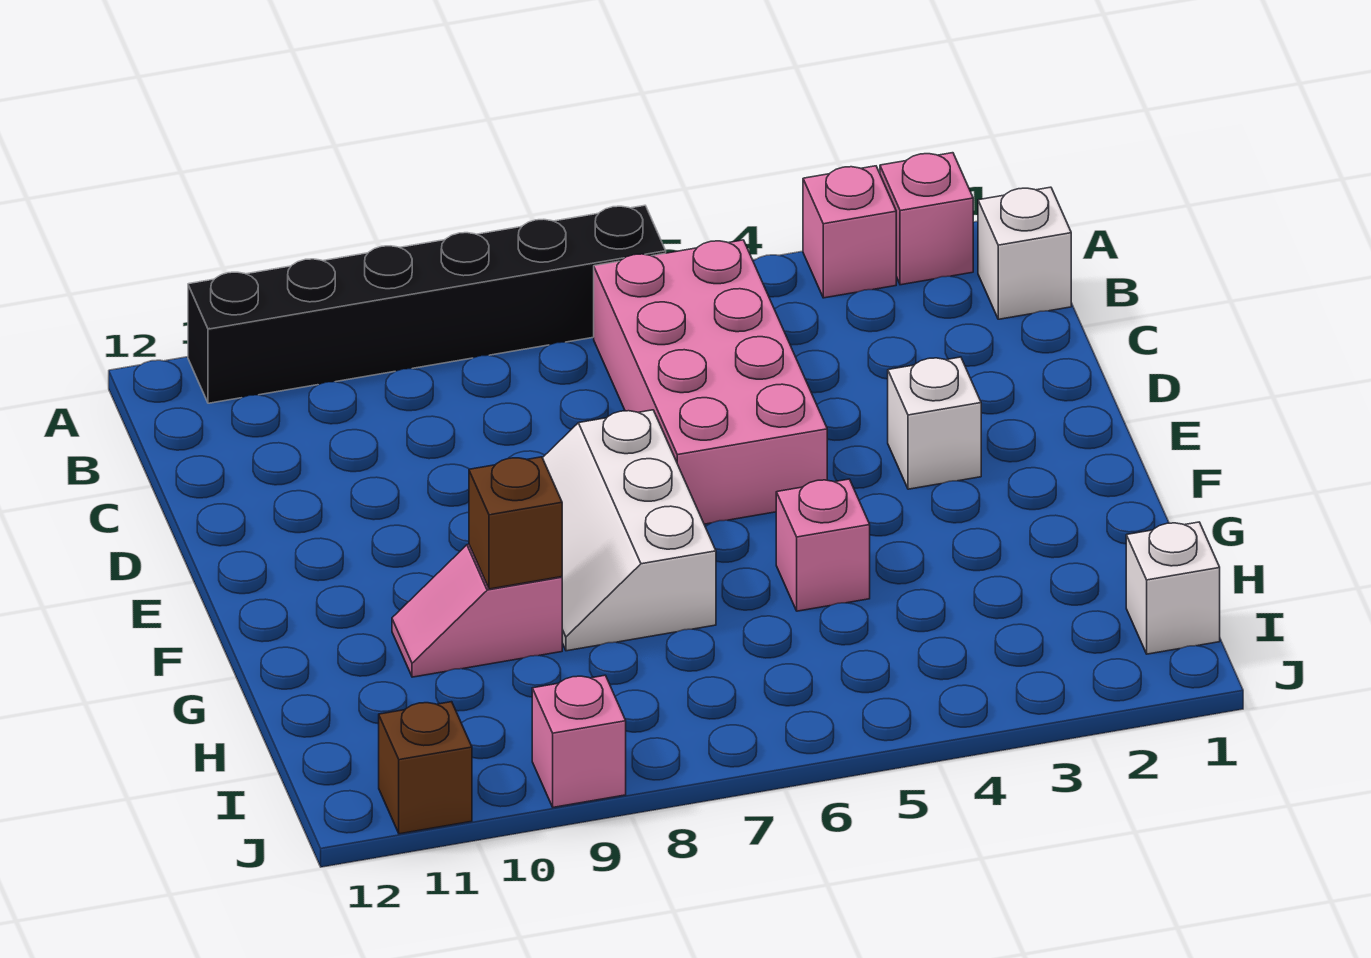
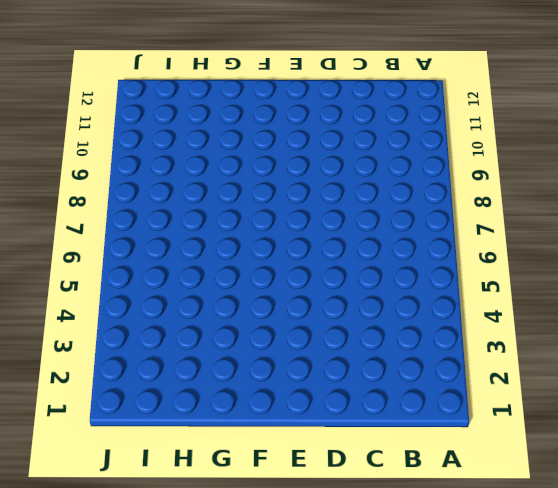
none -> pink 1x1 brick [880,153,973,285]
none -> pink 1x1 brick [803,166,896,298]
none -> black 1x6 brick [188,205,666,403]

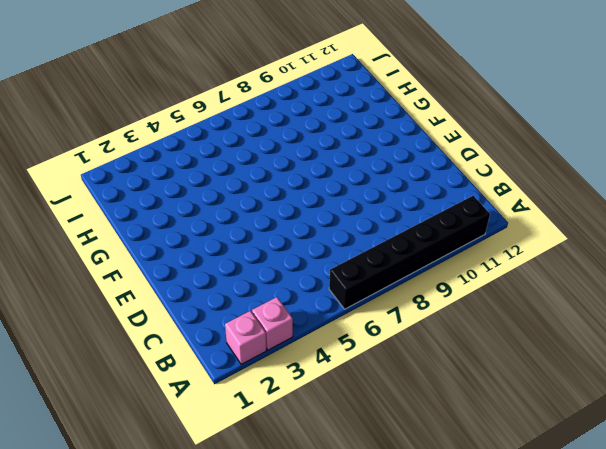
none -> white 1x1 brick [978,187,1071,319]
none -> pink 2x4 brick [594,240,827,524]
none -> white 1x1 brick [888,357,981,489]

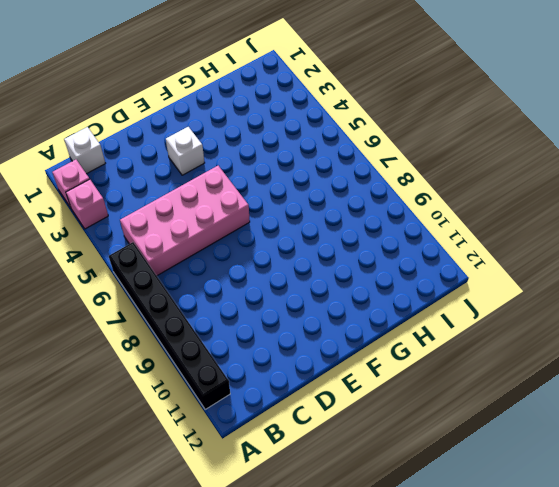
none -> white 2x3 slope [543,410,716,651]
none -> pink 1x1 brick [776,479,870,611]
none -> pink 1x2 slope [392,544,562,677]

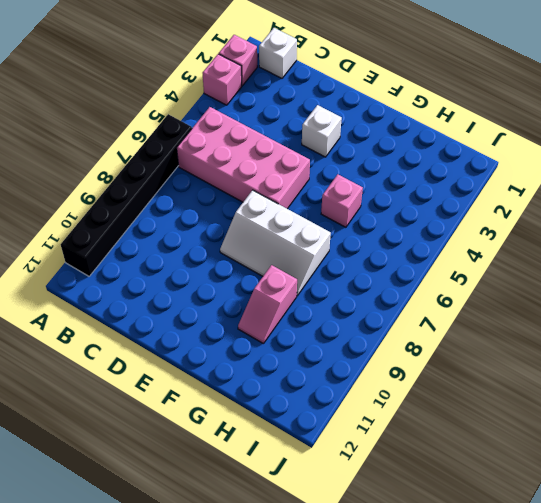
none -> white 1x1 brick [1126,522,1220,654]
none -> pink 1x1 brick [532,675,626,807]
none -> brown 1x1 brick [379,702,472,834]

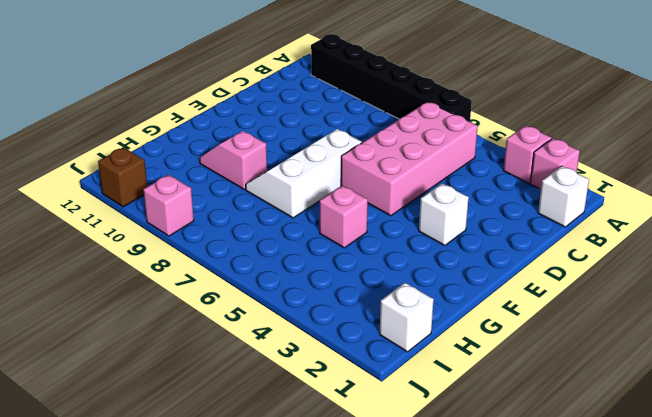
none -> brown 1x1 brick [469,457,562,589]

